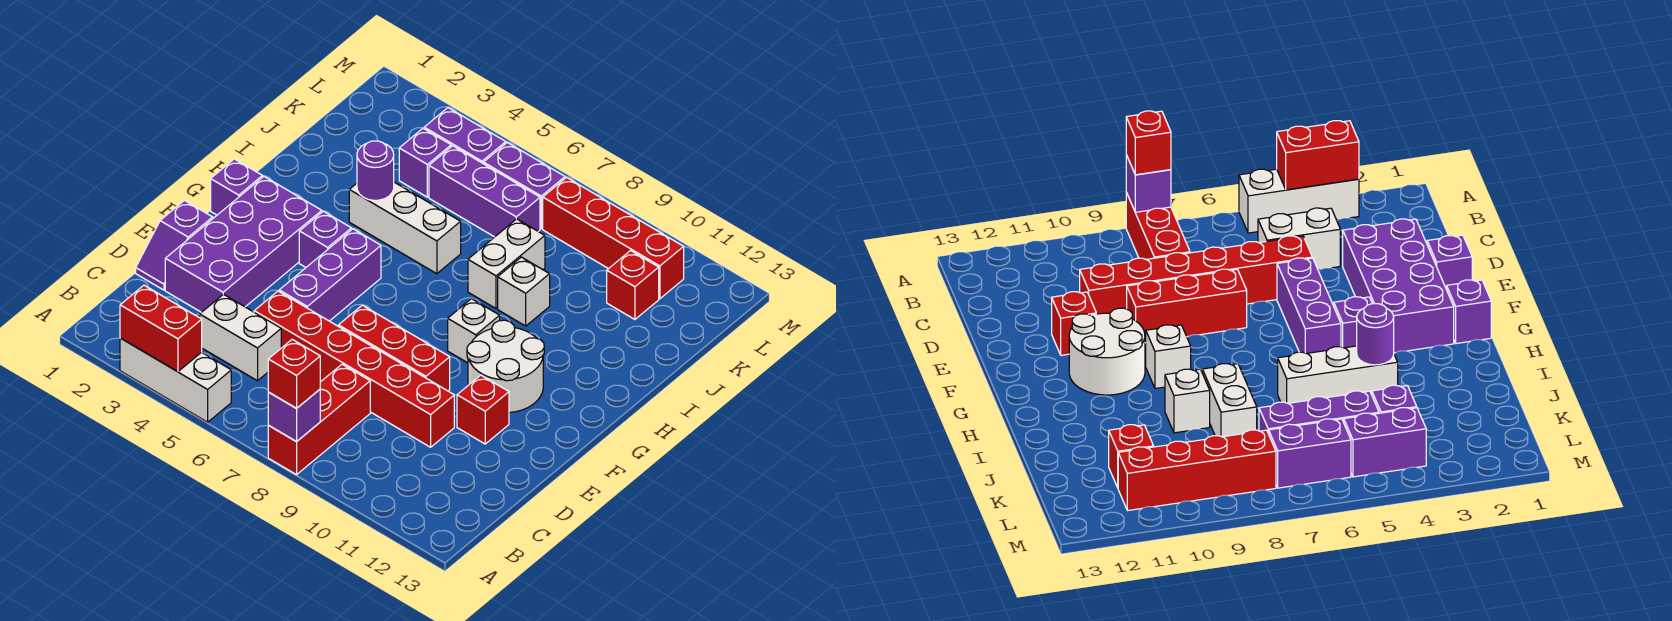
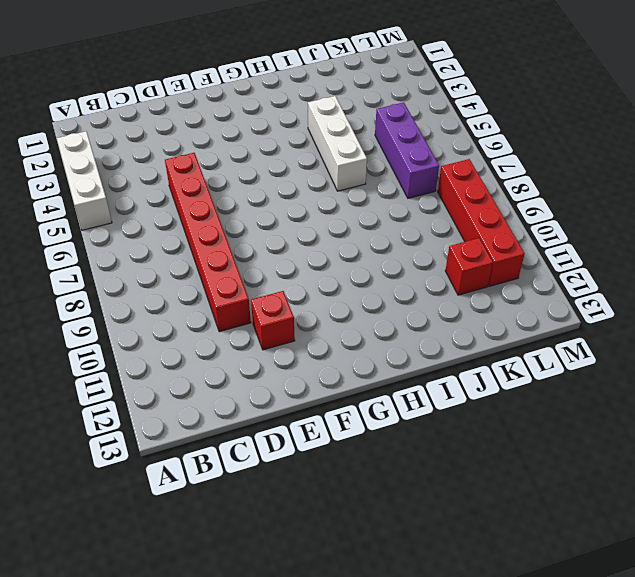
none -> red 1x3 brick [268,364,370,475]
none -> white 1x2 brick [200,294,281,381]
none -> purple 1x2 slope [136,201,213,290]

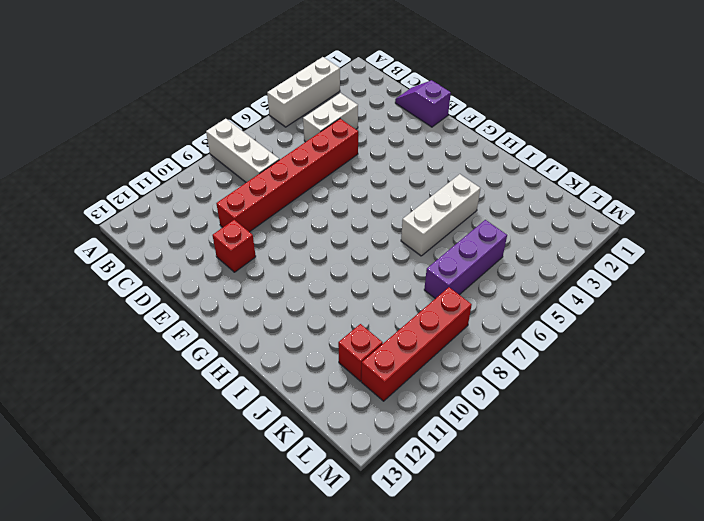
white 1x3 brick [206,119,279,182] -> red 1x3 brick [268,364,370,475]
none -> purple 2x4 brick [165,177,322,312]
none -> purple 1x3 brick [279,229,381,321]
none -> red 1x3 brick [338,305,450,391]

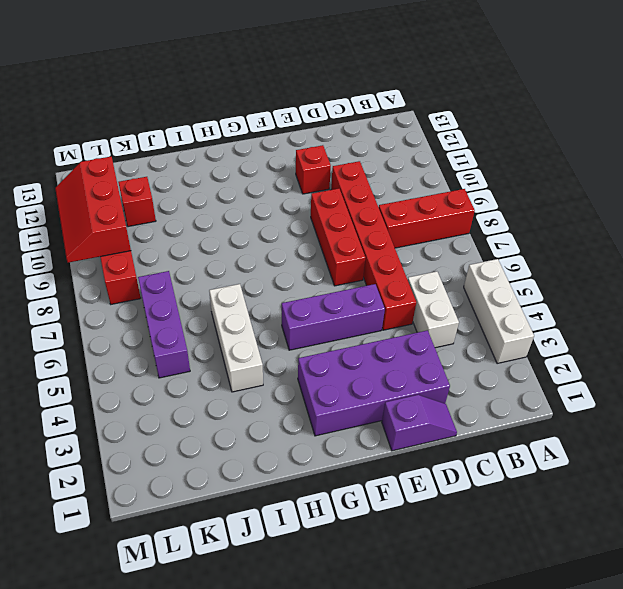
red 2x3 slope [55,157,131,263] -> none
none -> white 2x2 round brick [467,320,544,412]
none -> purple 1x1 brick [211,159,263,215]
none -> purple 1x1 brick [299,211,351,267]

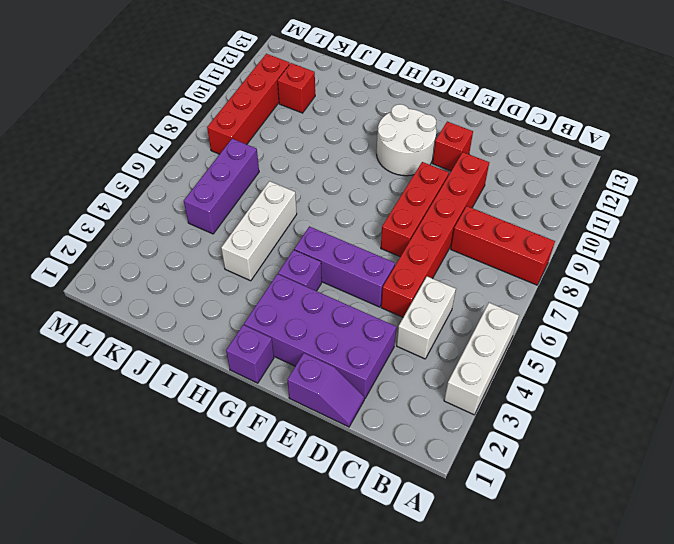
none -> white 1x1 brick [448,299,500,363]
none -> white 1x2 brick [468,219,545,309]
none -> white 1x1 brick [498,257,550,326]

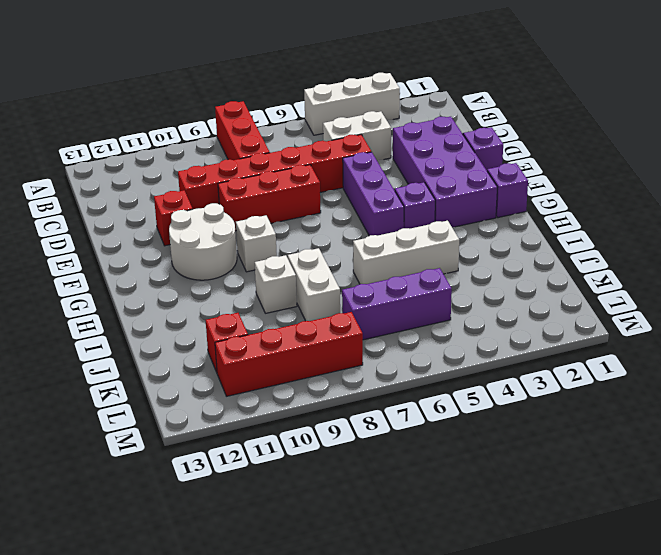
none -> purple 1x1 brick [399,128,451,197]
none -> purple 1x2 brick [424,108,506,163]
none -> purple 1x2 brick [483,143,565,229]

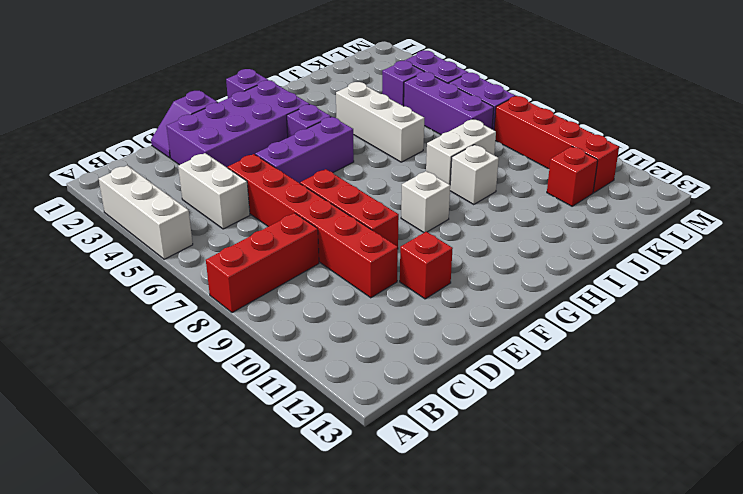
none -> white 2x2 round brick [467,320,544,412]
none -> red 1x2 brick [120,285,202,372]
none -> purple 1x1 brick [268,389,320,442]

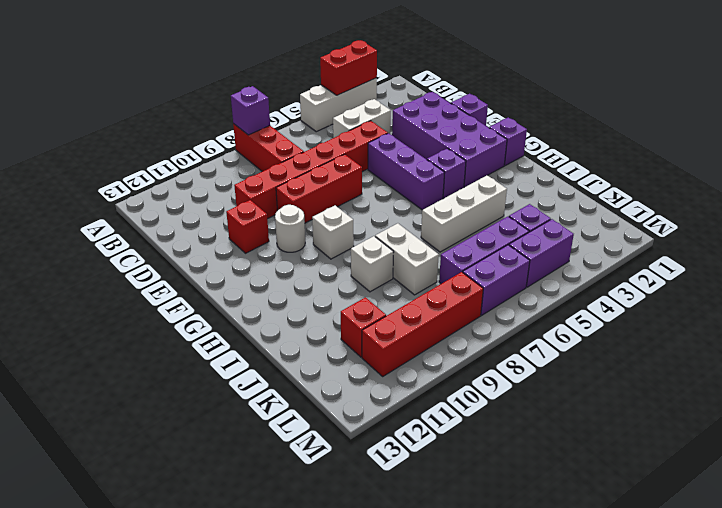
white 1x1 round brick [275,205,305,252] -> white 2x2 round brick [467,320,544,412]
none -> purple 1x1 round brick [357,141,394,200]
none -> red 1x1 brick [268,339,320,408]

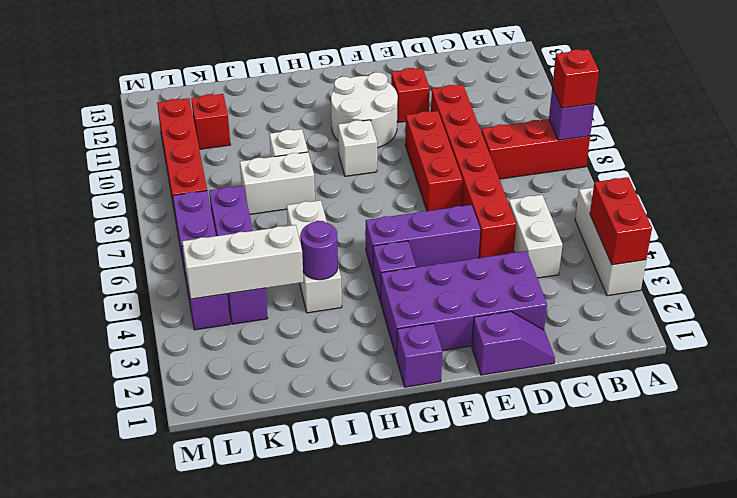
white 1x3 brick [182,225,303,299] -> none

